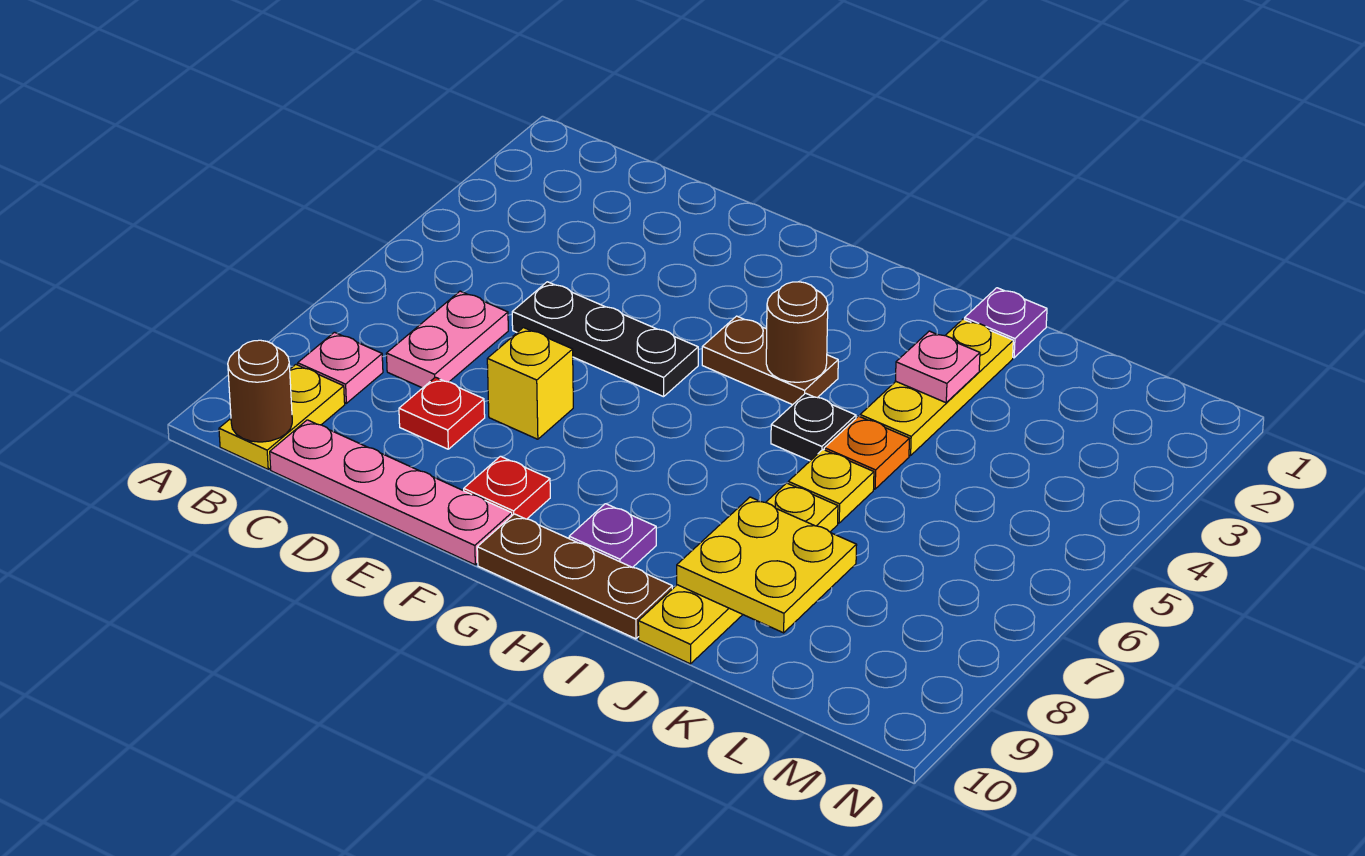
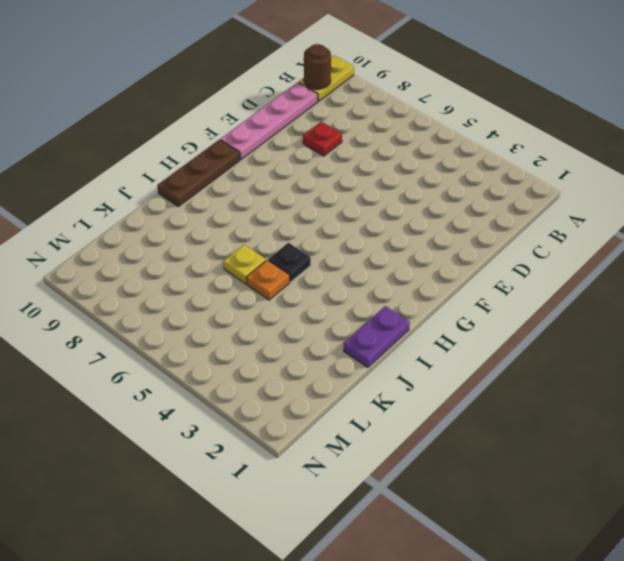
yellow 1x2 plate [299,55,354,101] -> yellow 1x2 plate turned to [219,365,345,469]
purple 1x2 plate [344,306,410,367] -> purple 1x1 plate [964,288,1047,358]
none -> pink 1x1 plate [298,332,383,403]
none -> pink 1x2 plate [386,291,508,388]
none -> black 1x3 plate [512,282,698,397]

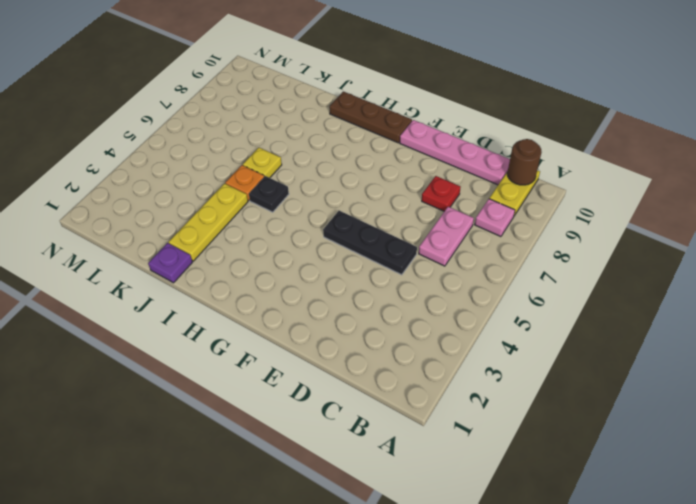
none -> yellow 1x1 brick [487,328,573,439]
none -> red 1x1 plate [464,456,550,519]
none -> brown 1x2 plate [702,316,838,405]

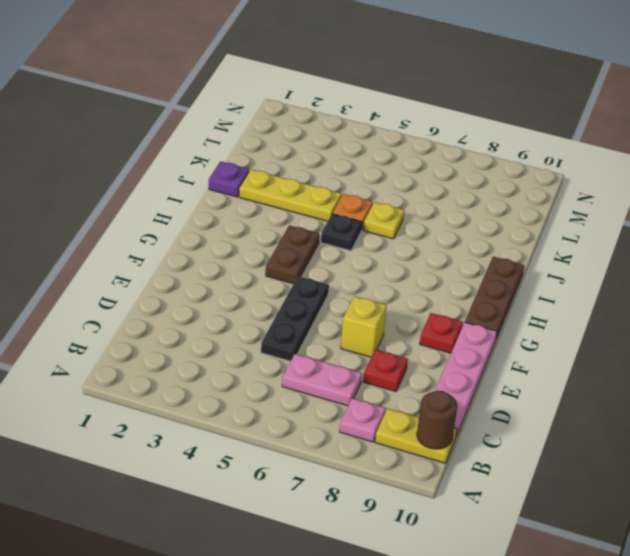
none -> purple 1x1 plate [569,504,656,568]
none -> yellow 1x4 plate [638,483,838,664]
none -> brown 1x1 round brick [766,282,828,382]

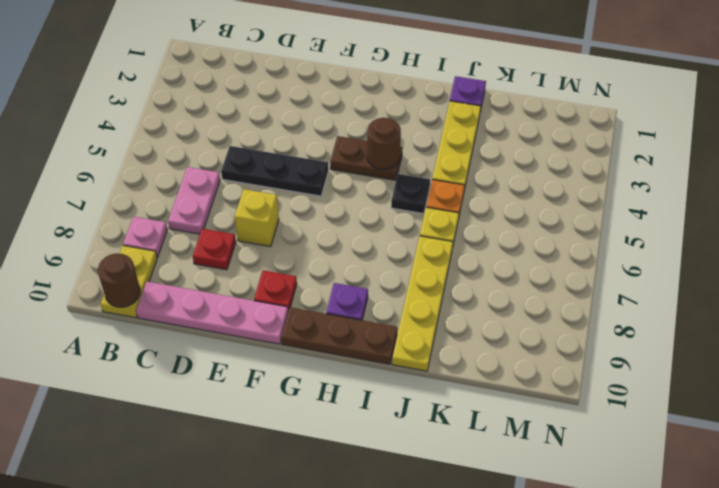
none -> pink 1x1 plate [895,331,980,403]
none -> yellow 2x2 plate [677,497,857,633]

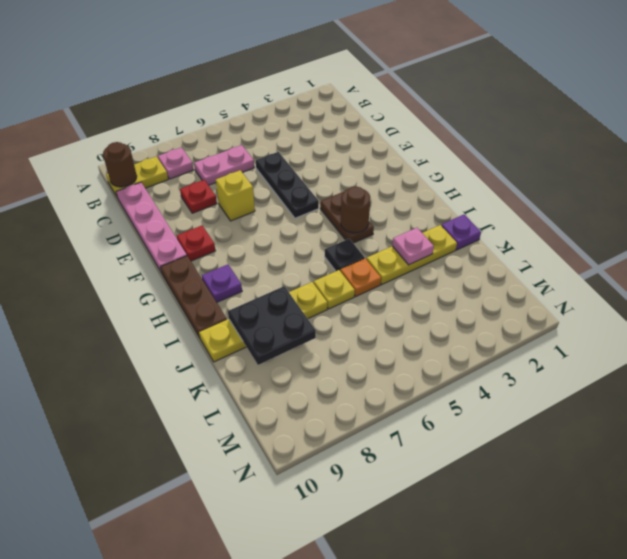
black 2x2 plate [228,286,316,365] -> yellow 2x2 plate [677,497,857,633]

